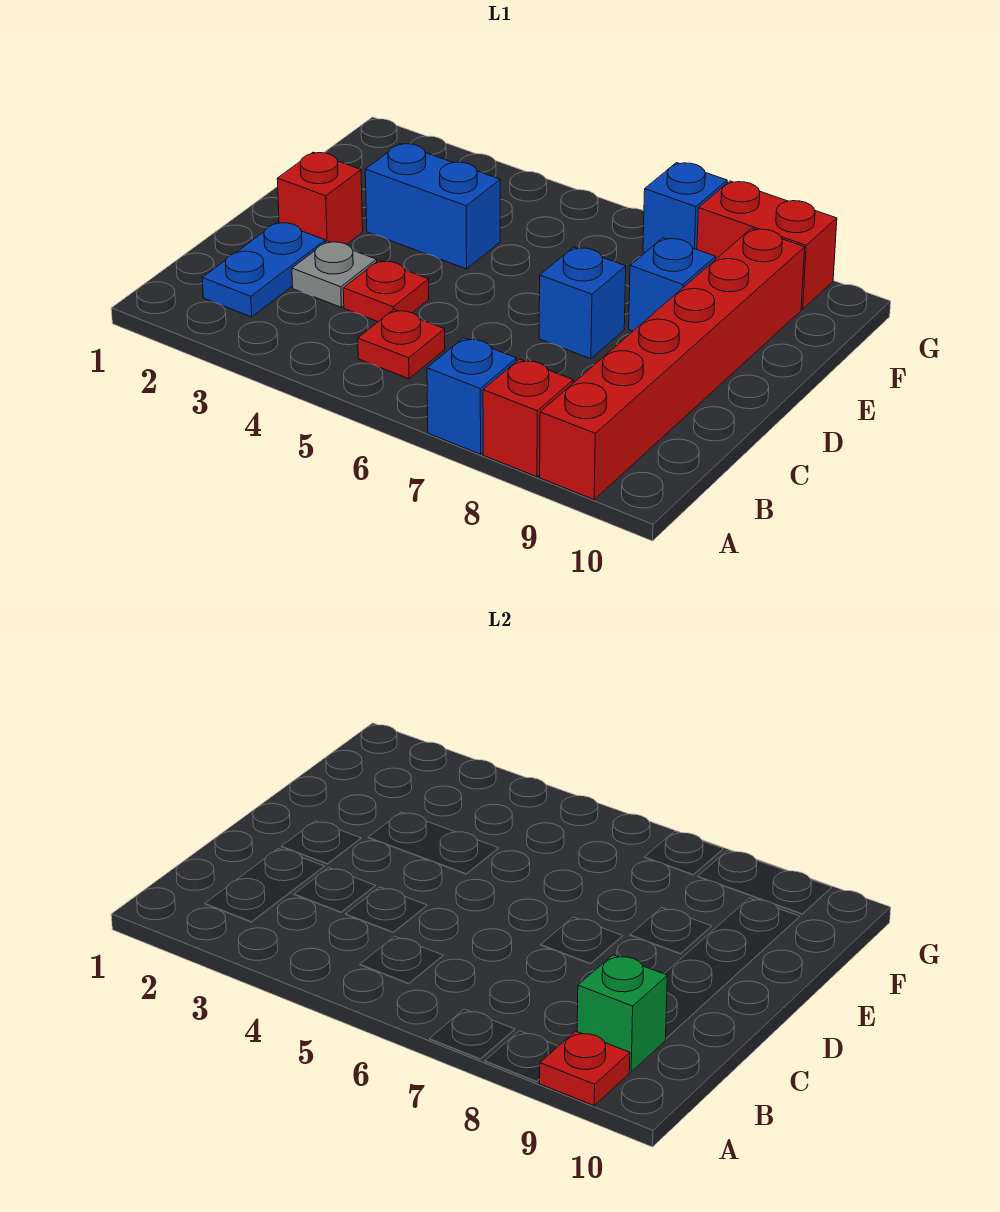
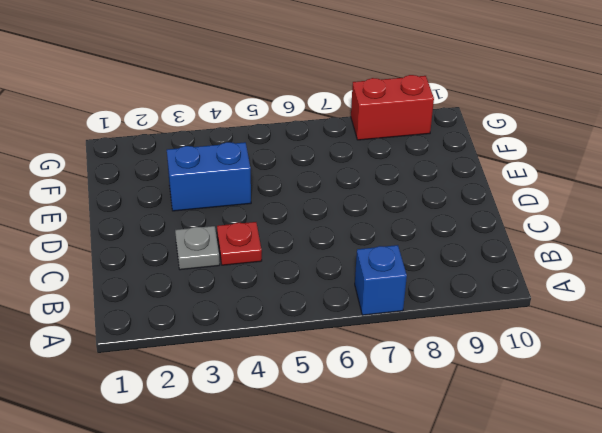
none -> red 1x1 brick [483,359,573,477]
none -> red 1x6 brick [540,228,805,500]
none -> blue 1x2 plate [202,222,325,317]

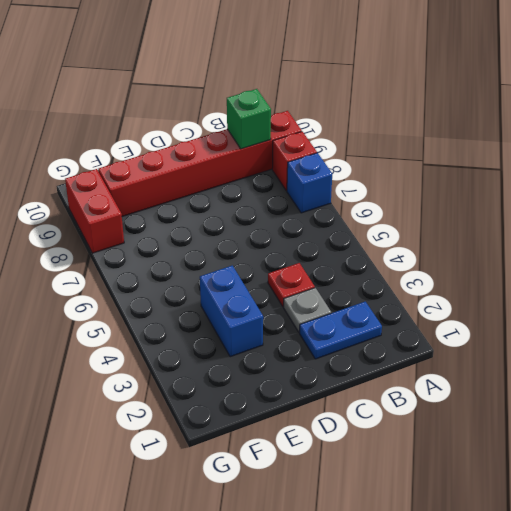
none -> red 1x1 plate [358,310,445,379]
none -> red 1x1 brick [277,152,363,244]
none -> blue 1x1 brick [539,247,626,359]

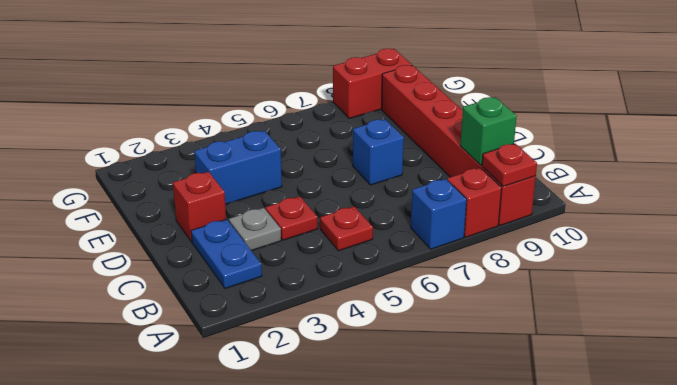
none -> blue 1x1 brick [629,238,716,331]
none -> blue 1x1 brick [643,163,727,252]

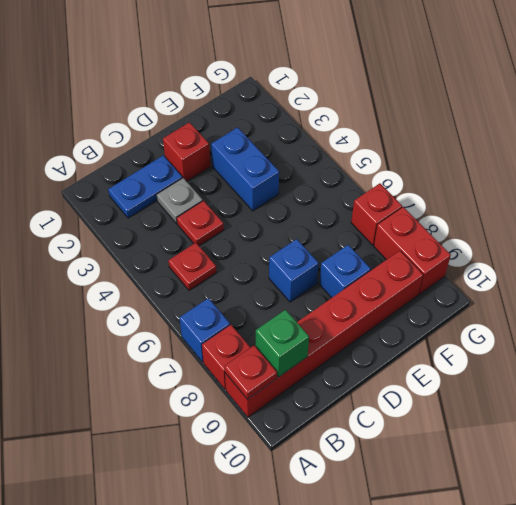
red 1x1 brick [351,183,402,245] -> blue 1x1 brick [643,163,727,252]

